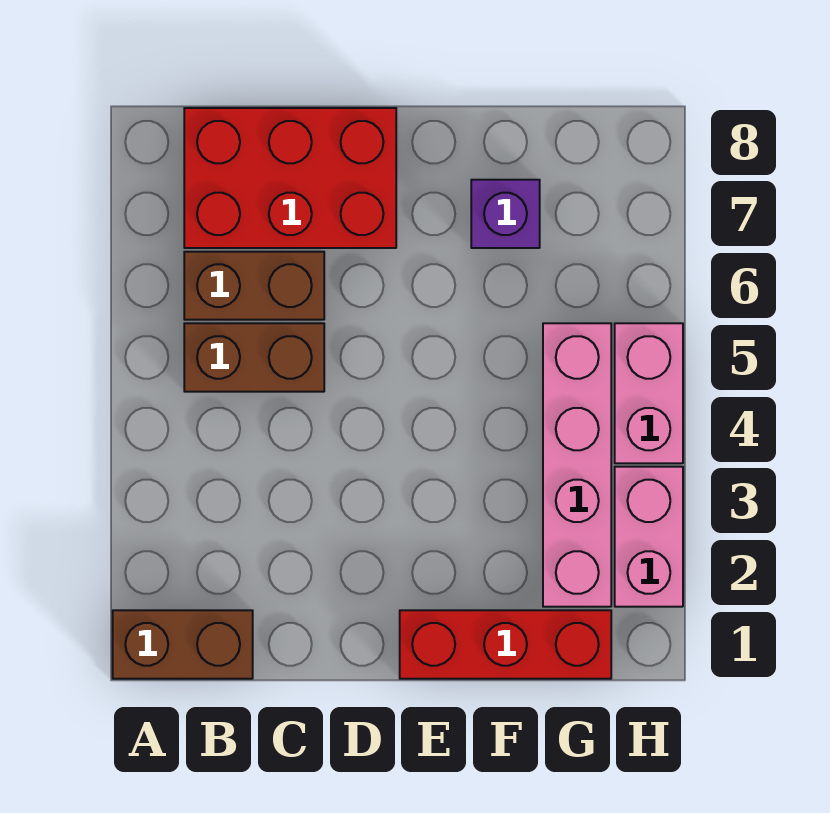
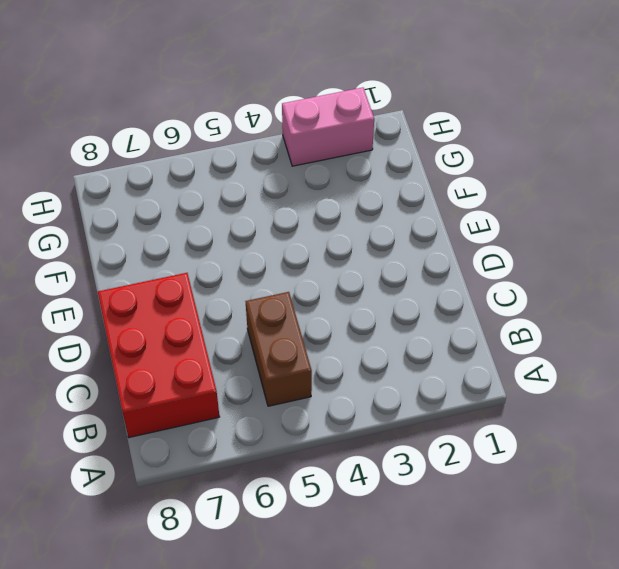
none -> brown 1x2 brick [113,610,253,679]
none -> brown 1x2 brick [184,252,324,320]

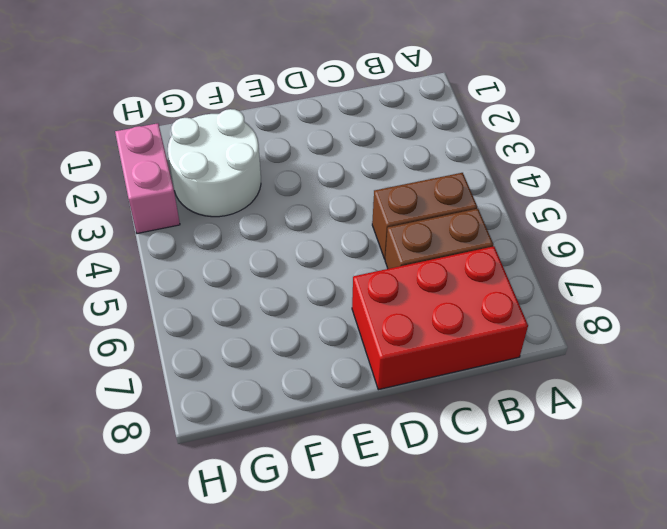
white 2x2 round brick [168,109,261,217] -> pink 1x4 brick [543,323,611,607]
none -> brown 1x2 brick [113,610,253,679]
none -> red 1x3 brick [400,610,611,679]

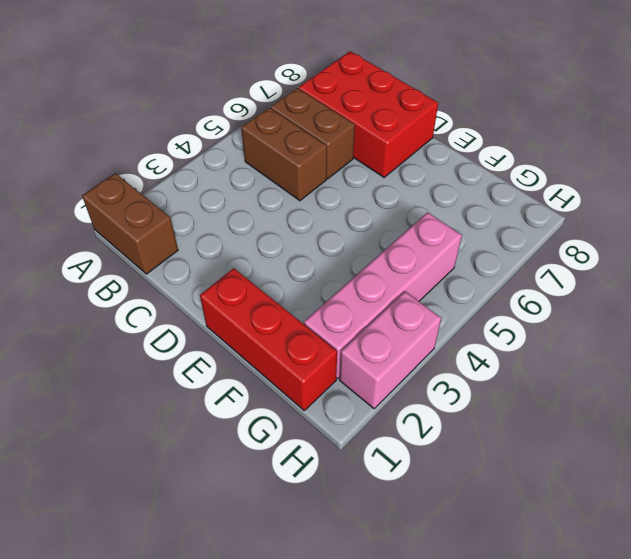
none -> purple 1x1 brick [471,180,540,248]
none -> pink 1x2 brick [615,323,683,463]

